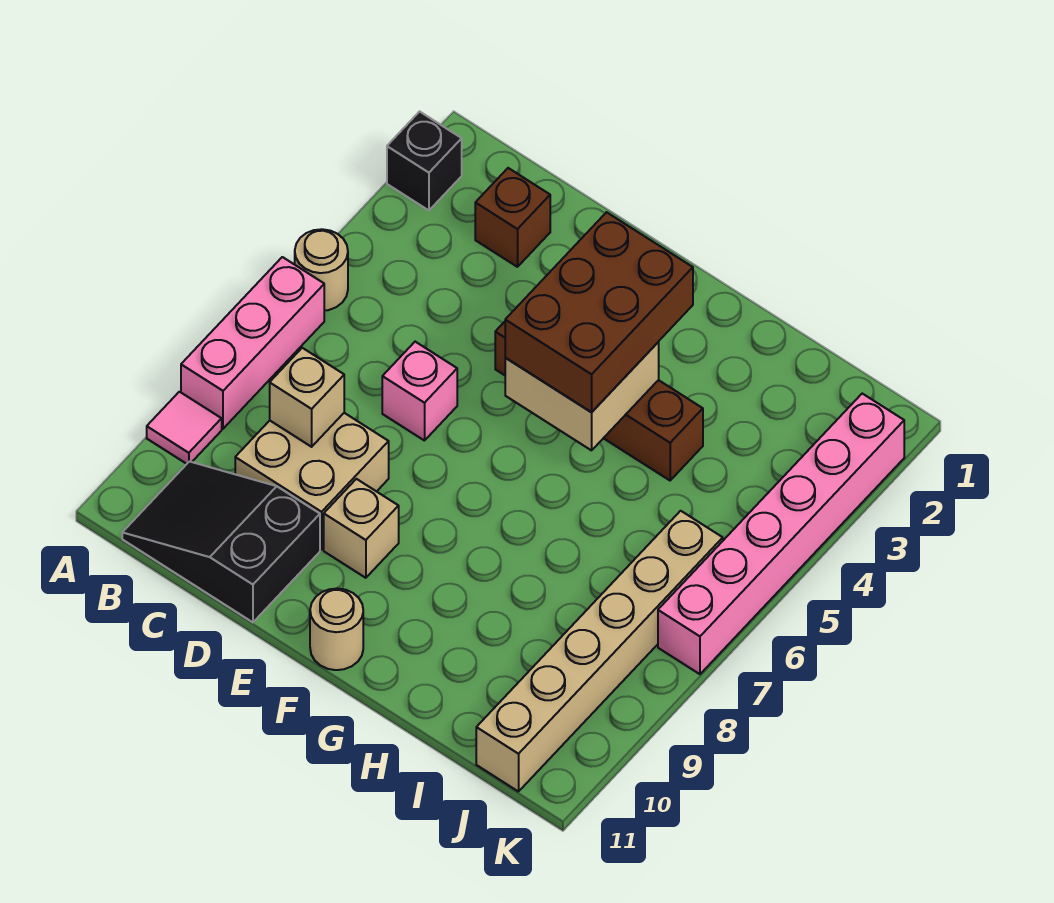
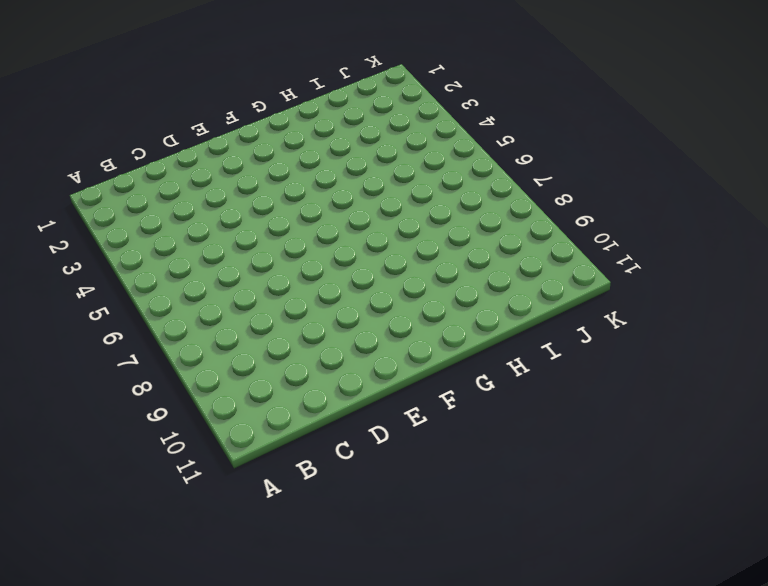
none -> black 1x1 brick [387,112,462,210]
none -> tan 1x1 round brick [295,229,348,311]
none -> pink 1x3 brick [181,257,324,429]

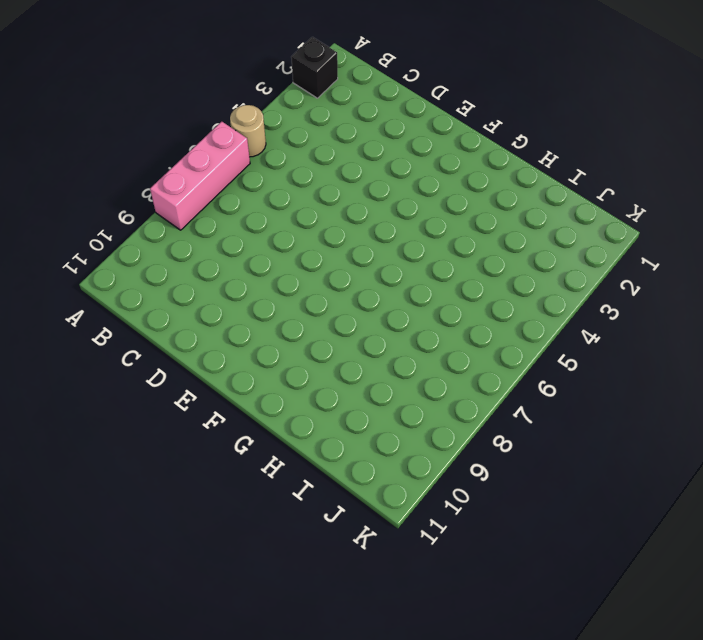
none -> pink 1x1 tile [147,392,222,464]
none -> black 2x3 slope [122,462,320,622]
none -> brown 1x1 brick [475,168,550,267]

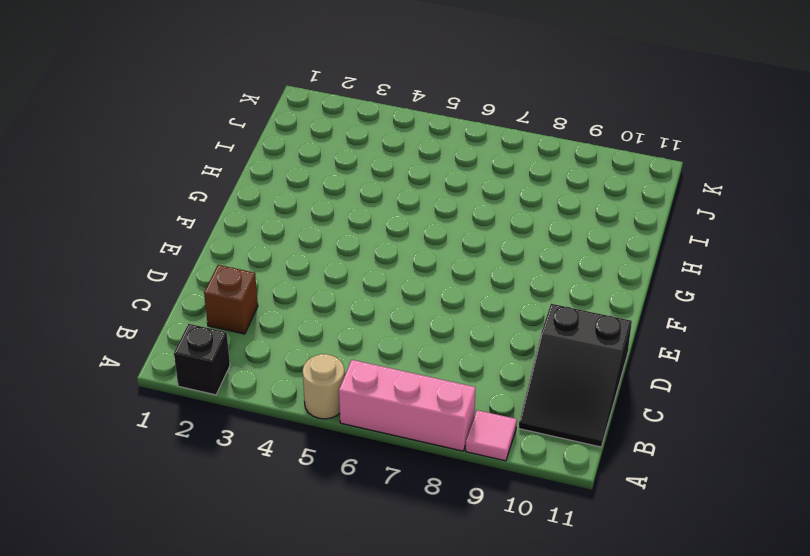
none -> tan 2x2 brick [235,413,389,550]
none -> pink 1x1 brick [382,342,457,441]
none -> brown 1x4 brick [495,322,703,480]

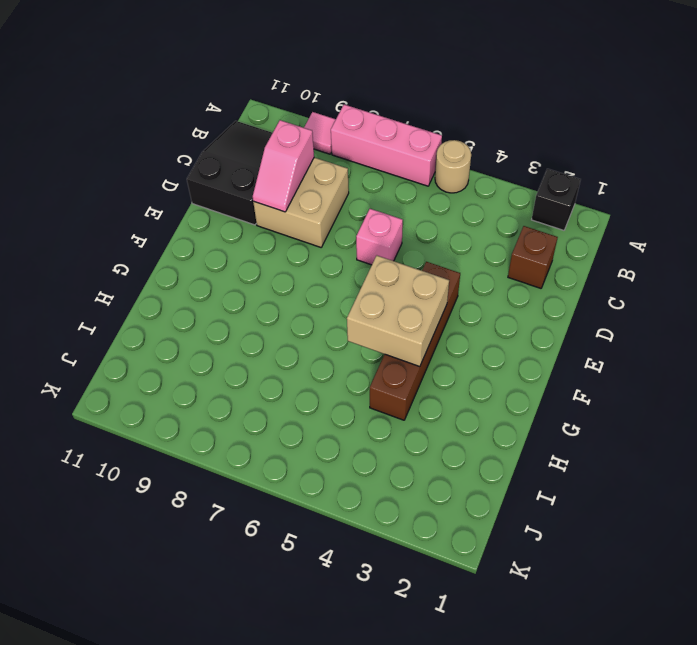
pink 1x2 slope [253,120,314,212] -> none
none -> tan 1x1 brick [324,479,399,578]
none -> tan 1x1 round brick [310,589,363,670]
none -> tan 1x6 brick [476,511,723,792]

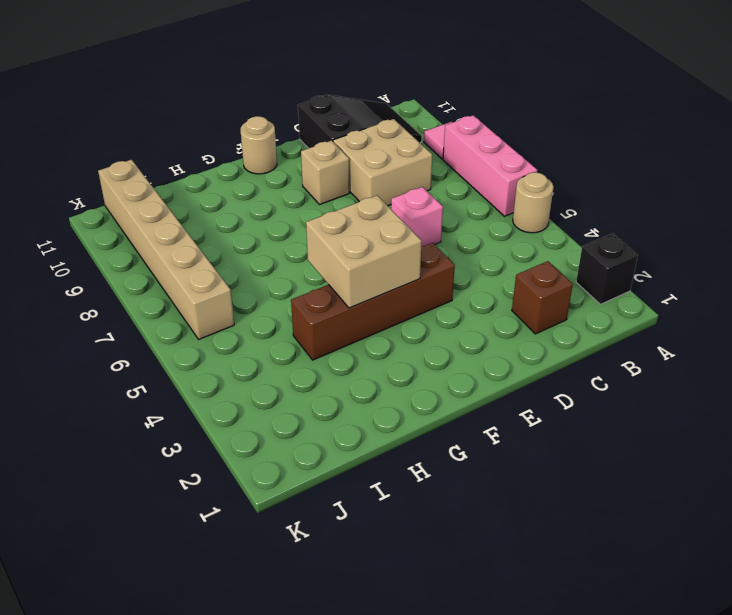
none -> pink 1x6 brick [658,394,904,674]
none -> tan 1x1 brick [270,348,344,447]
none -> brown 2x3 brick [505,212,693,412]

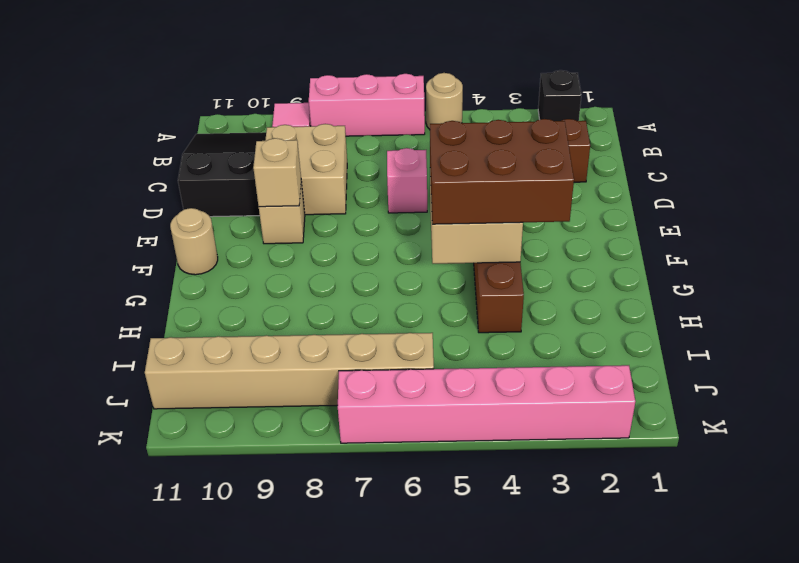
tan 1x1 brick [253,138,301,207] -> tan 1x1 brick moved to [270,348,344,447]

